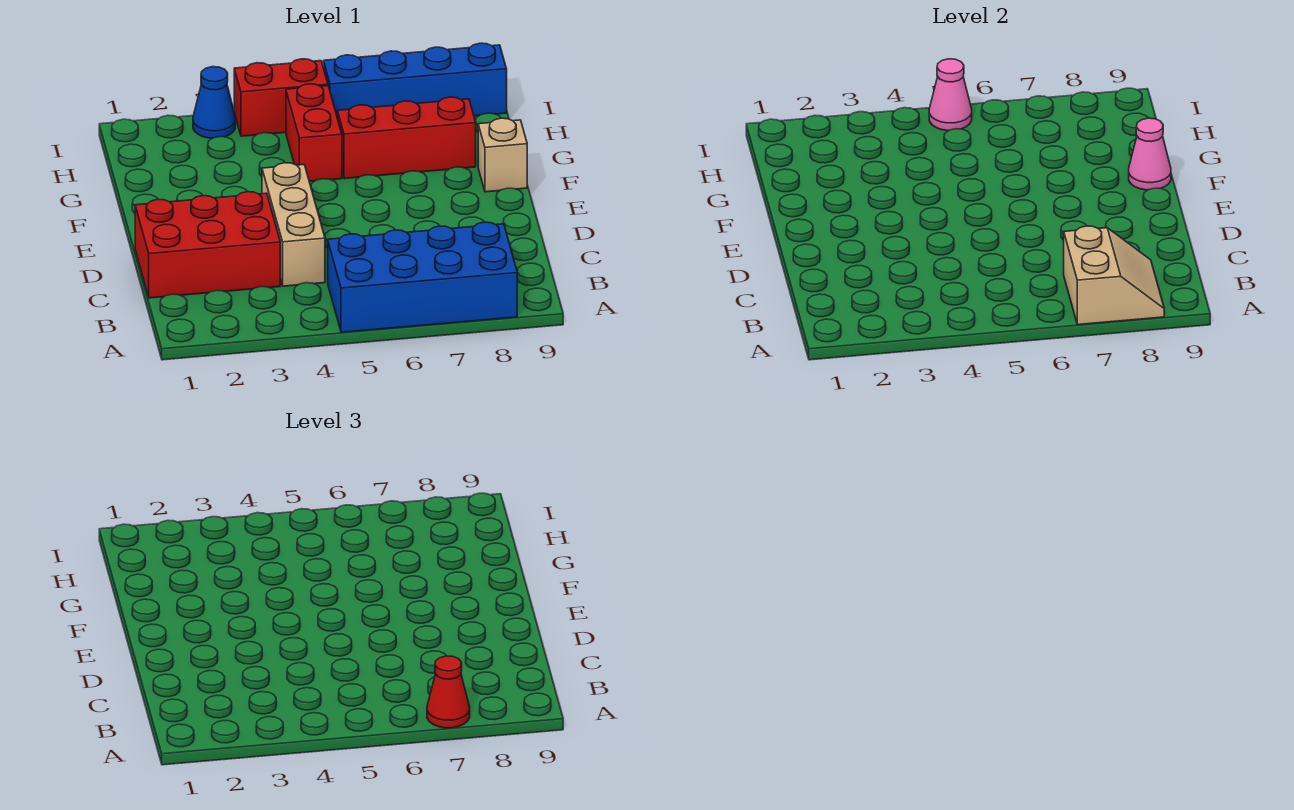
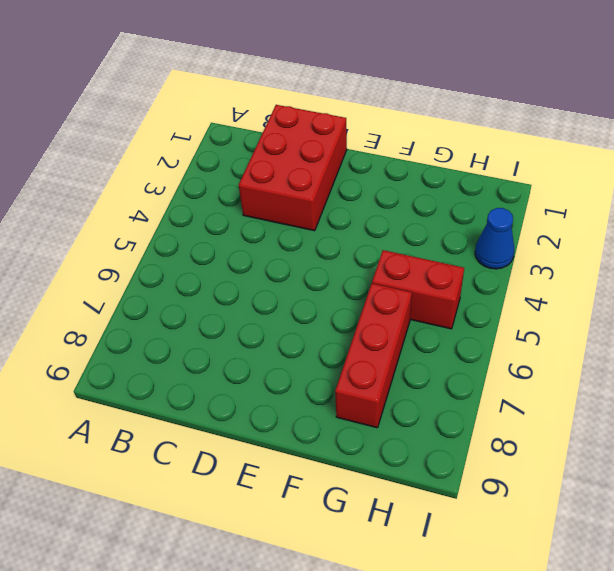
none -> blue 2x4 brick [328,222,517,332]
none -> tan 1x3 brick [262,163,325,286]
none -> tan 1x1 brick [478,118,527,192]

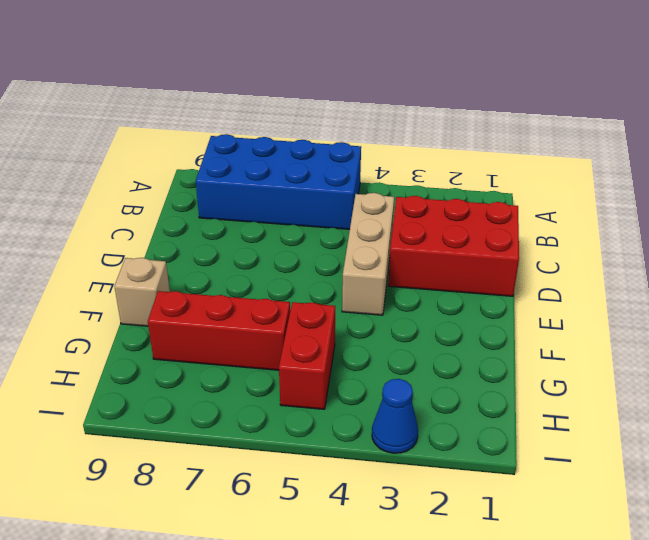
none -> red 1x2 brick [234,59,328,136]
none -> blue 1x4 brick [324,43,507,116]
none -> tan 2x2 slope [1064,226,1164,325]

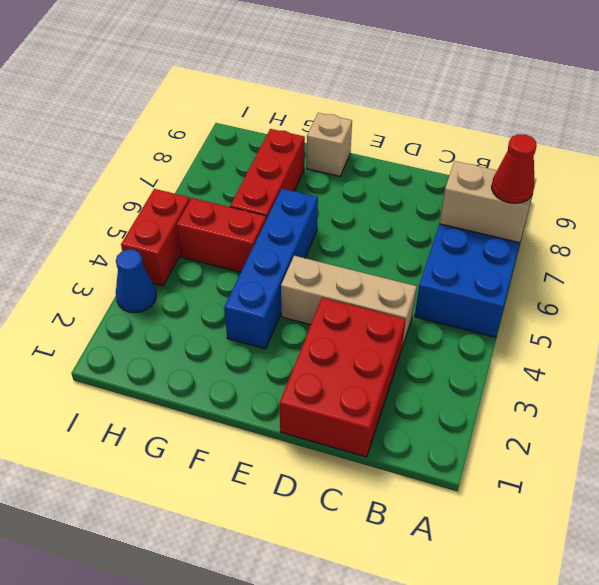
blue 1x4 brick [224,189,318,349] -> blue 1x4 brick moved to [324,43,507,116]
none -> pink 1x1 cone [1129,118,1171,190]
none -> pink 1x1 cone [929,59,972,131]

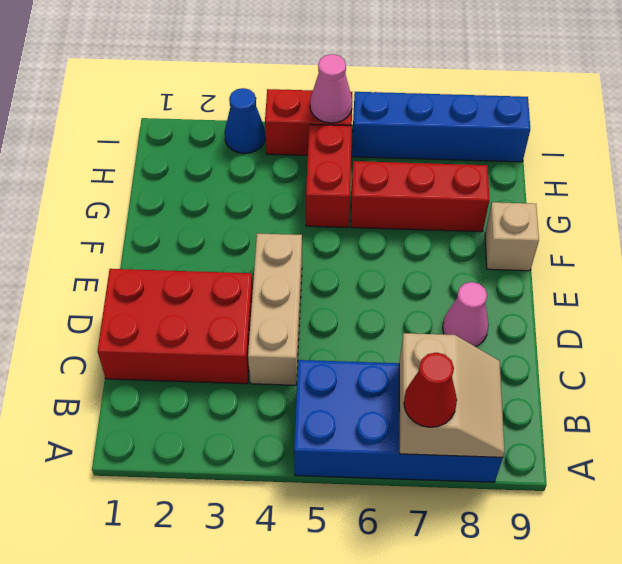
pink 1x1 cone [443,282,489,347] -> pink 1x1 cone moved to [1129,118,1171,190]

